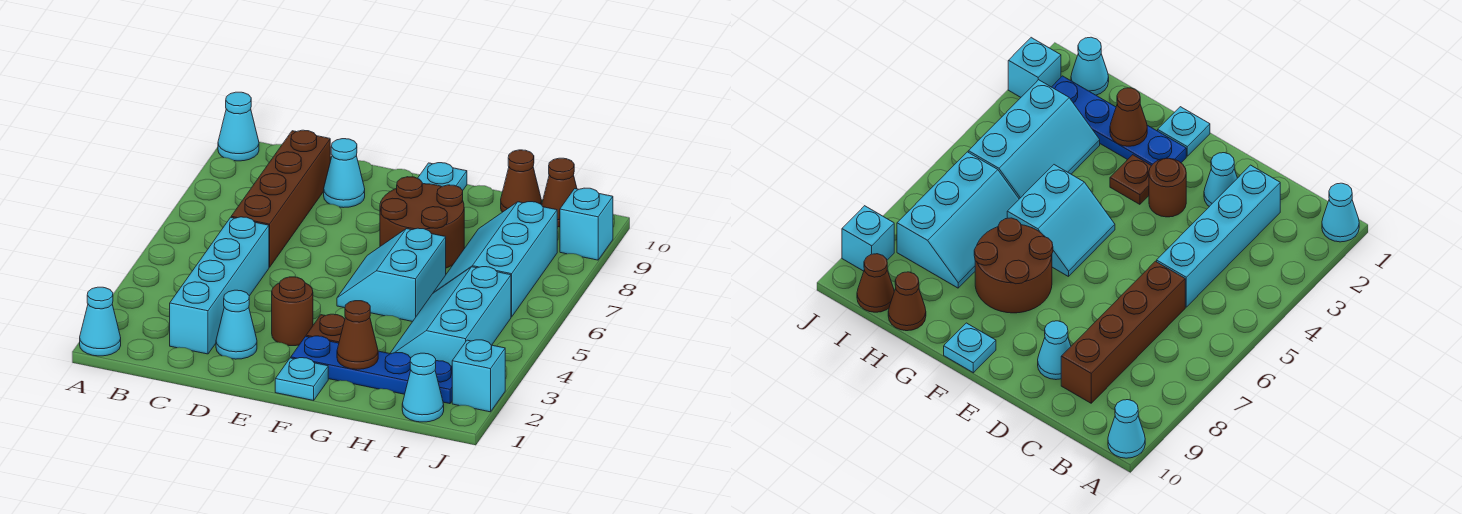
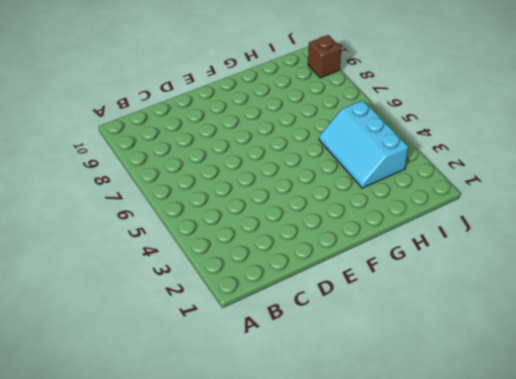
brown 1x1 brick [308,35,341,78] -> cyan 1x1 brick [560,188,613,260]
none -> cyan 1x1 cone [80,287,121,356]
none -> cyan 1x1 cone [218,92,259,161]
none -> cyan 1x4 brick [170,217,269,354]

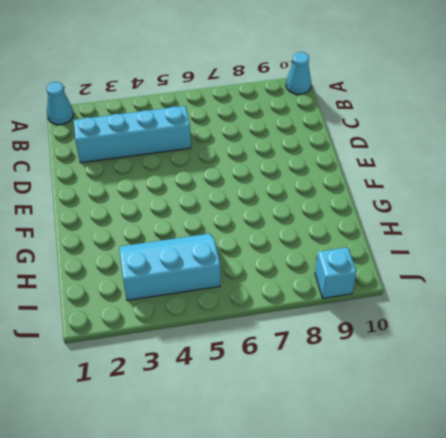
none -> brown 1x4 brick [231,130,330,267]
none -> cyan 1x1 cone [216,290,257,359]
none -> cyan 1x1 cone [324,139,365,208]

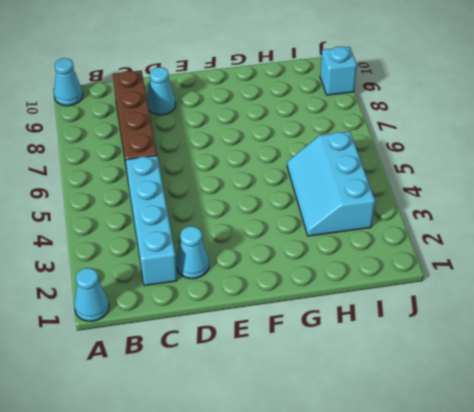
none -> brown 1x1 round brick [272,277,313,346]
none -> cyan 1x1 plate [275,358,328,400]
none -> blue 1x4 plate [291,336,452,404]

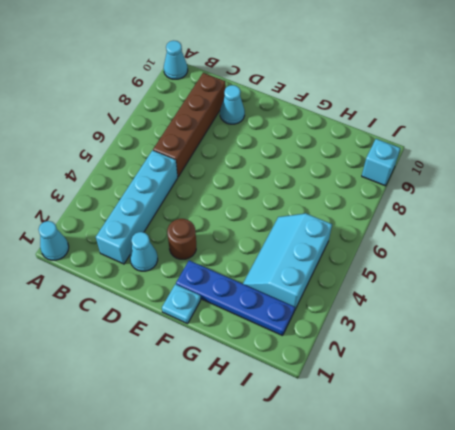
none -> brown 1x1 plate [306,314,345,343]
none -> cyan 2x2 slope [337,228,446,322]
none -> brown 2x2 round brick [380,177,464,268]

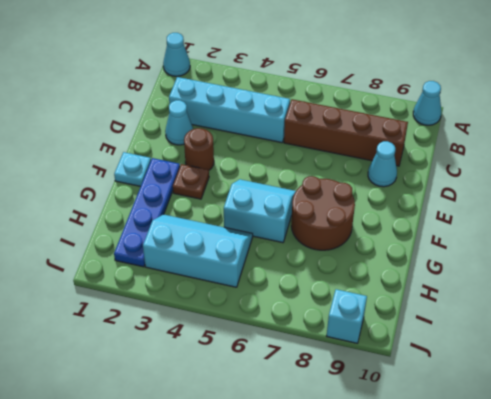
none -> cyan 1x1 plate [418,163,467,191]
none -> cyan 2x3 slope [433,202,557,317]
none -> brown 1x1 cone [501,150,542,212]

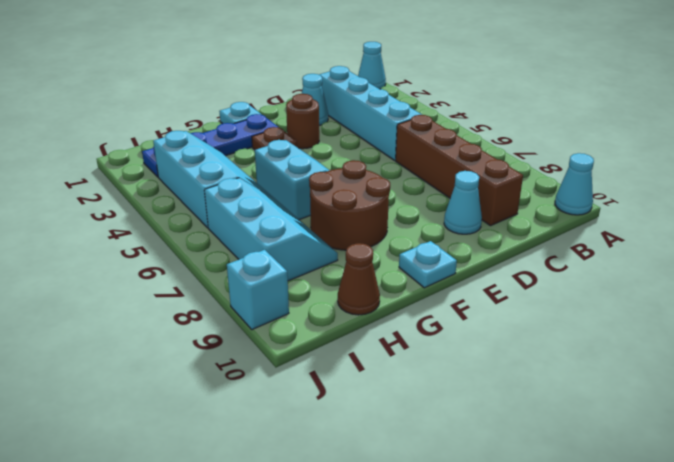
none -> cyan 1x1 cone [402,353,444,422]
none -> brown 1x1 cone [542,158,577,227]
none -> cyan 1x1 brick [452,340,505,412]

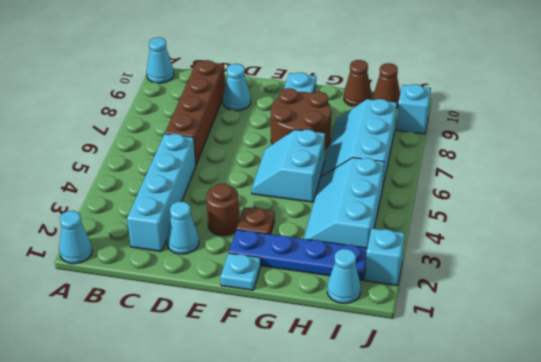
none -> brown 1x1 cone [337,301,378,369]

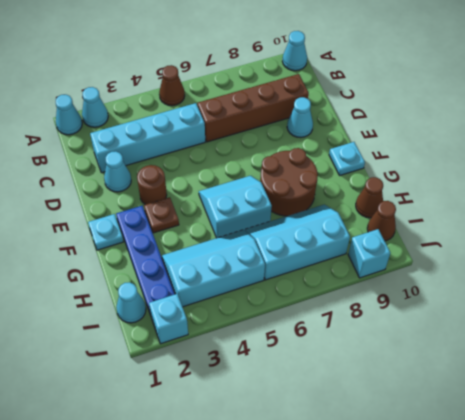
cyan 1x1 cone [82,87,108,127] -> none
brown 1x1 cone [159,65,185,106] -> brown 1x1 cone moved to [337,301,378,369]

